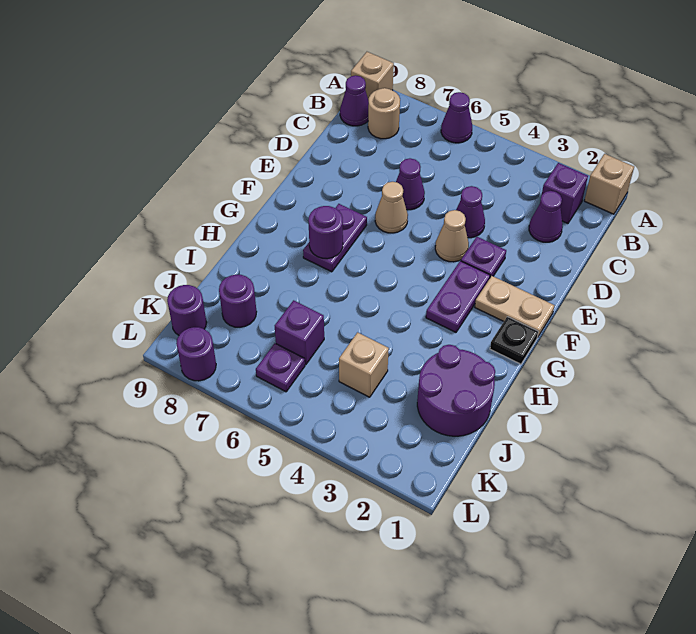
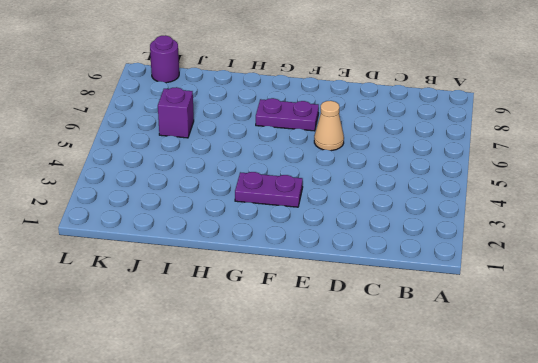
none -> tan 1x1 brick [584,154,634,214]
none -> purple 1x1 cone [441,92,472,143]
none -> tan 1x1 brick [351,52,394,100]

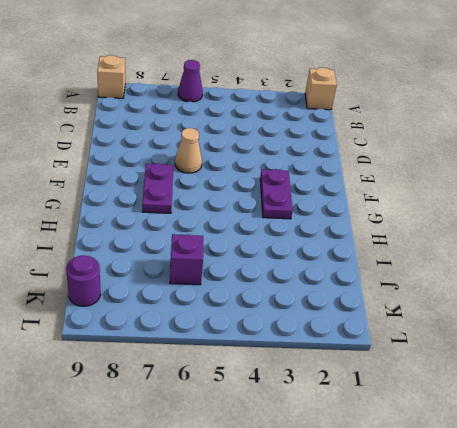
none -> purple 1x1 brick [542,163,588,224]
none -> tan 1x1 round brick [368,88,400,139]
none -> purple 1x1 cone [340,76,369,126]

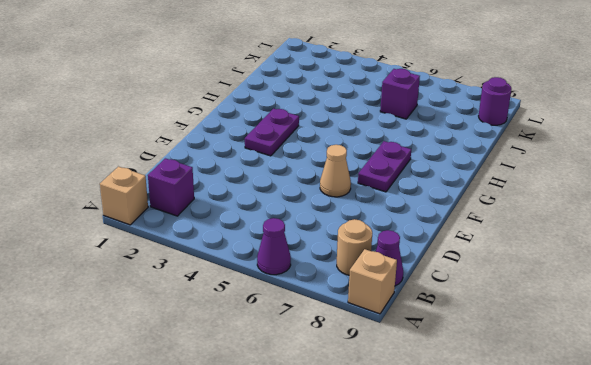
none -> purple 1x1 cone [529,191,563,242]
none -> purple 1x1 cone [456,186,485,238]
none -> purple 1x1 cone [396,158,425,210]

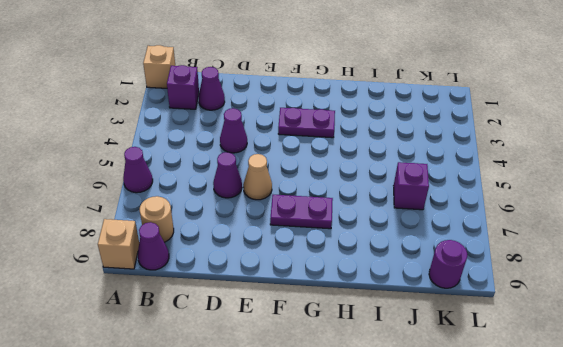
none -> purple 1x1 plate [461,237,506,277]
none -> tan 1x1 cone [435,210,469,262]
none -> tan 1x2 plate [475,276,555,337]

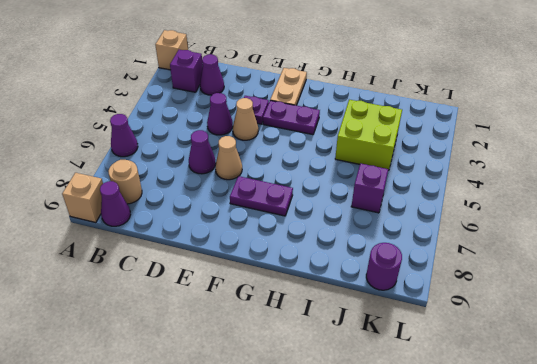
lime 2x2 brick [335,100,402,170] -> tan 1x1 brick [339,332,389,397]
none -> black 1x1 plate [490,317,538,364]
none -> purple 2x2 round brick [417,345,495,436]
none -> purple 1x1 round brick [219,275,257,327]

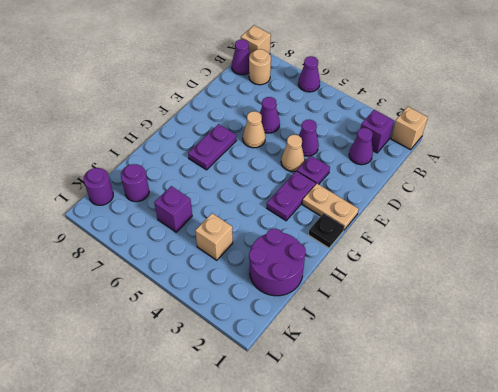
none -> purple 1x1 plate [256,343,305,392]
none -> purple 1x1 round brick [176,327,216,381]
none -> purple 1x1 round brick [308,206,343,259]

